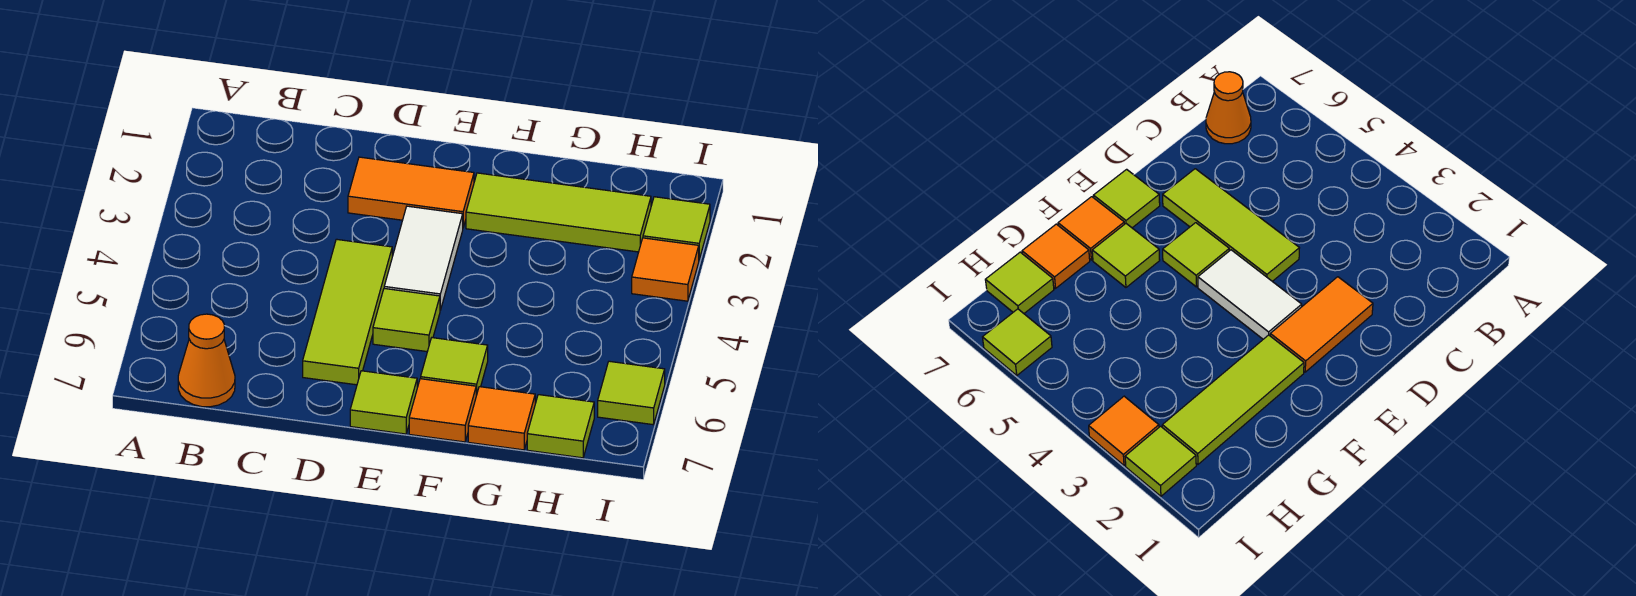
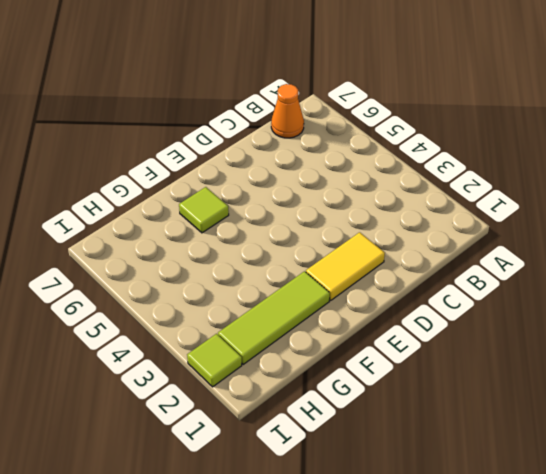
yellow 1x2 tile [306,232,385,300] -> orange 1x2 tile [348,157,474,227]
none -> lime 1x3 tile [303,239,392,385]
none -> white 1x2 tile [384,206,463,310]
none -> lime 1x1 tile [373,289,440,352]

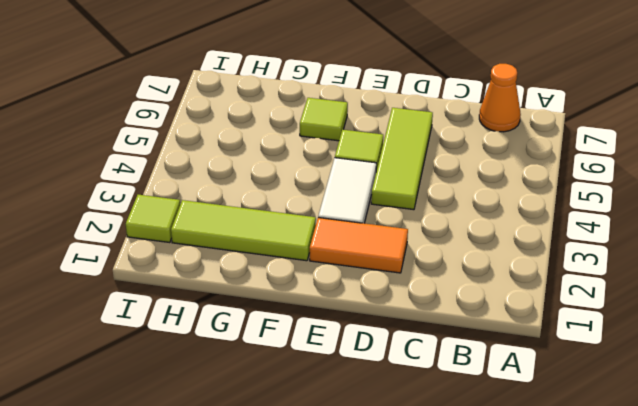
none -> lime 1x1 tile [350,371,417,434]
none -> orange 1x1 tile [409,379,476,442]
none -> orange 1x1 tile [468,387,535,450]

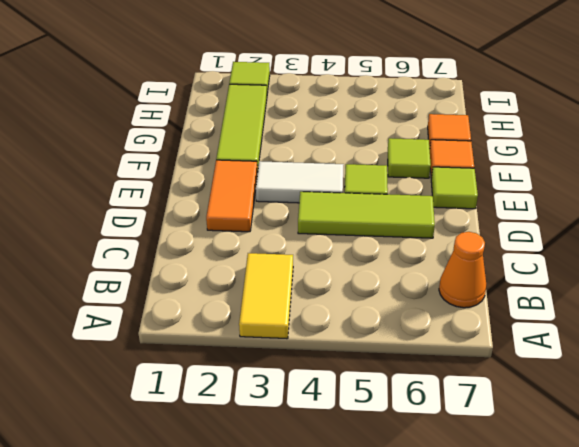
yellow 1x2 tile [239,253,293,339] -> none
none -> lime 1x1 tile [527,395,594,458]
none -> orange 1x1 tile [632,238,699,301]
none -> lime 1x1 tile [598,361,665,425]

